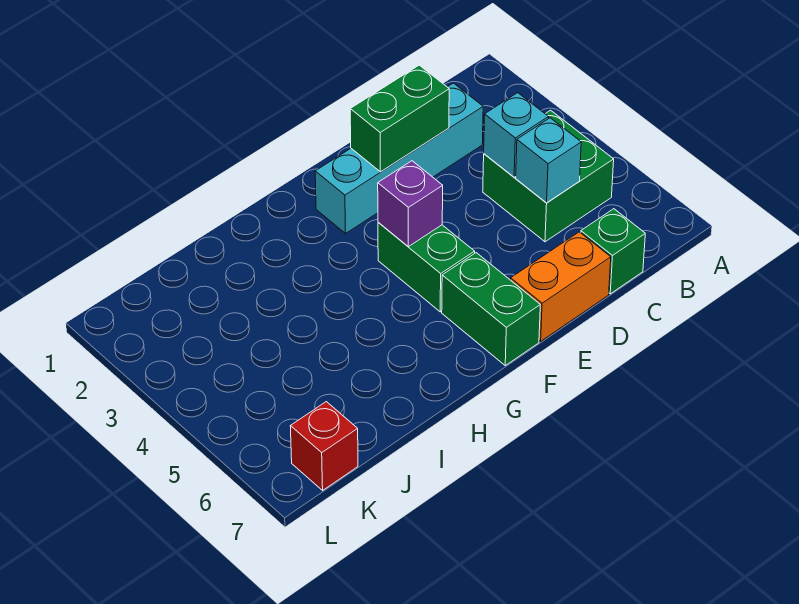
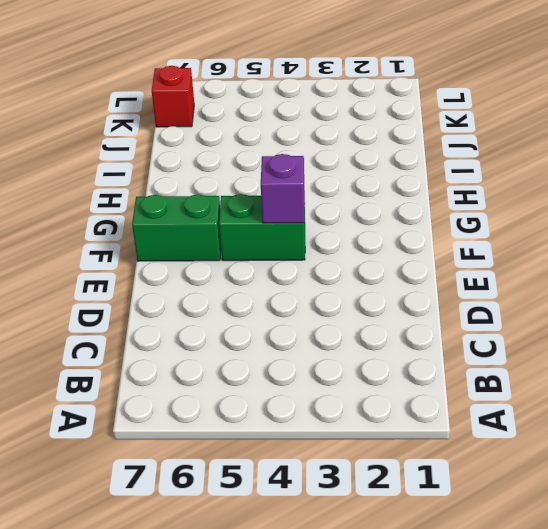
none -> green 2x2 brick [483,110,614,242]
none -> cyan 1x4 brick [315,83,483,233]

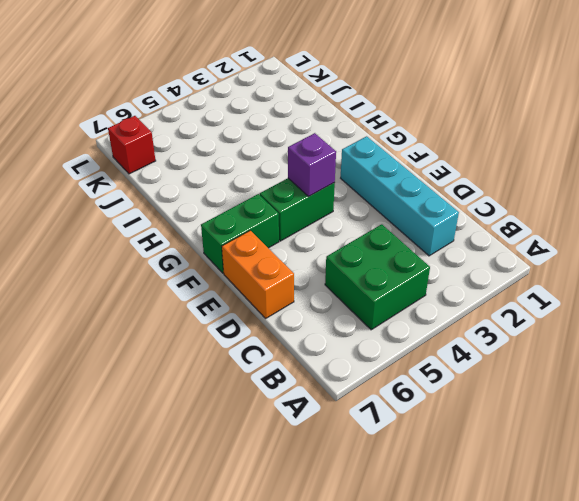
none -> green 1x1 brick [581,209,645,294]
none -> cyan 1x1 brick [484,93,549,177]

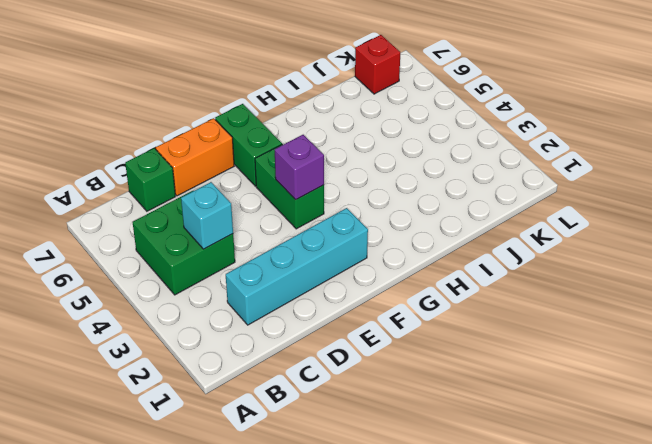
none -> cyan 1x1 brick [516,118,581,203]
none -> green 1x2 brick [350,65,449,172]

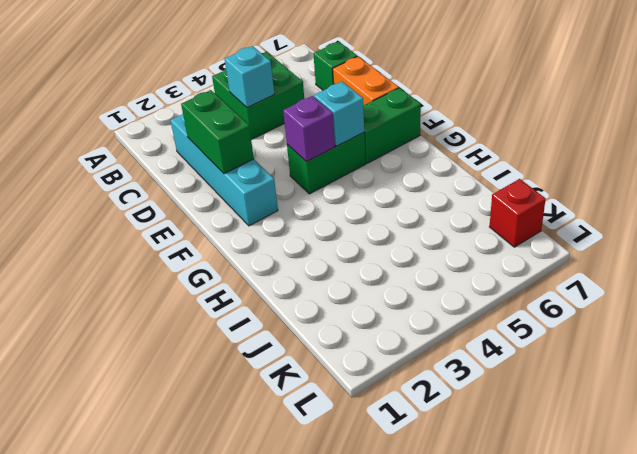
cyan 1x1 brick [314,82,364,146] -> cyan 1x1 brick moved to [516,118,581,203]

